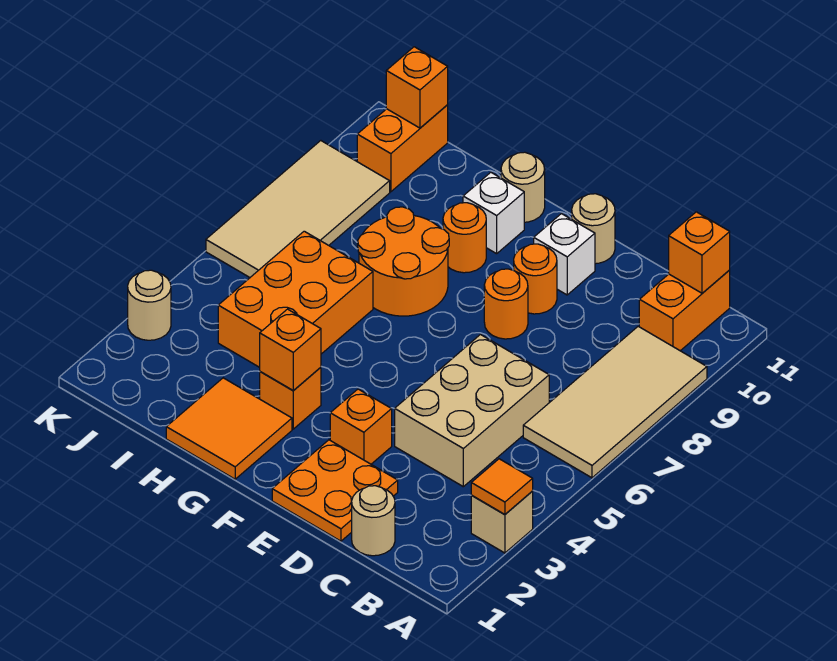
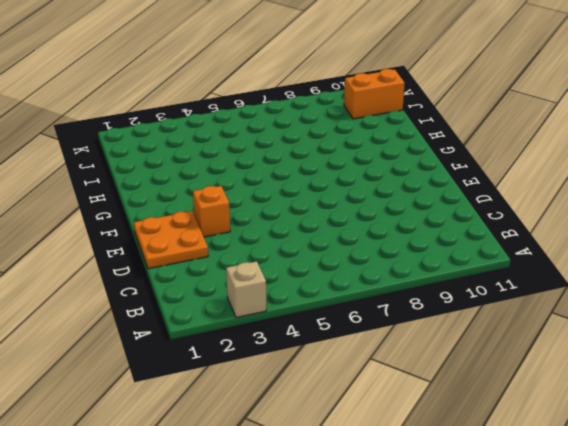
none -> tan 2x4 tile [523,326,707,478]
none -> orange 1x2 brick [639,270,730,351]
none -> tan 1x1 round brick [352,486,395,556]

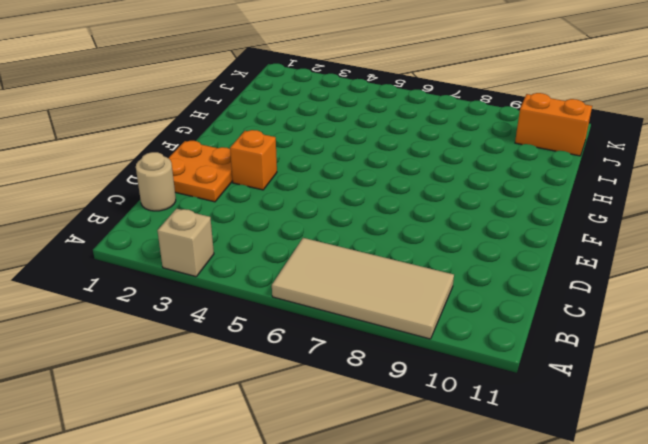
none -> orange 1x2 brick [639,270,730,351]
none -> tan 2x3 brick [395,335,549,487]
none -> orange 1x1 round brick [484,269,528,339]

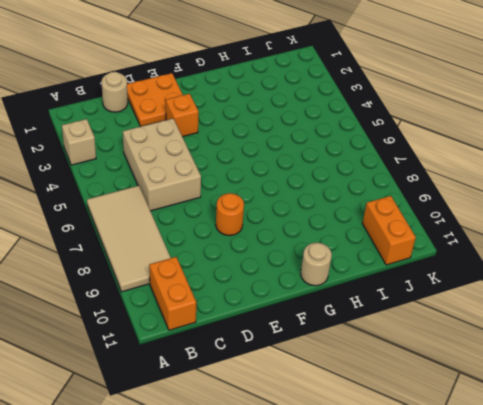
none -> orange 1x1 round brick [514,244,557,314]
none -> white 1x1 brick [534,214,595,295]
none -> tan 1x1 round brick [572,194,615,264]

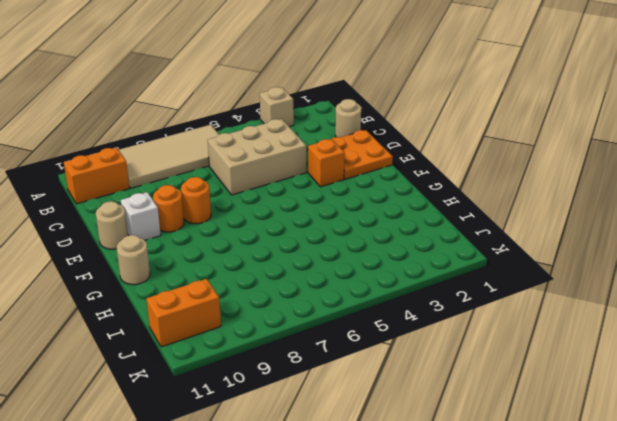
none -> orange 2x2 tile [166,378,292,479]
none -> orange 1x1 brick [260,367,321,429]
none -> orange 2x2 round brick [358,207,449,316]

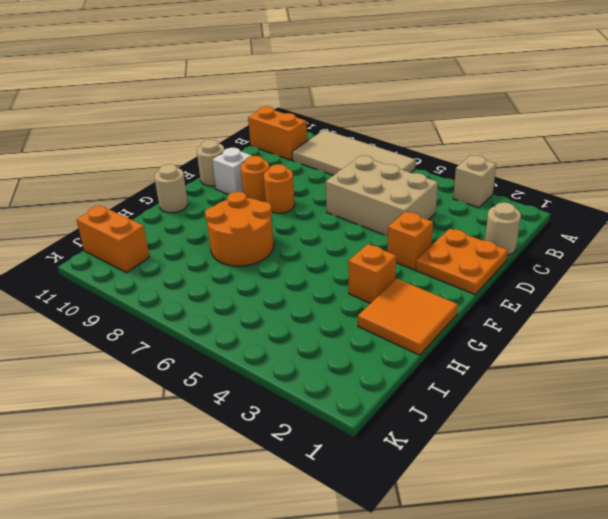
none -> orange 1x1 round brick [443,203,486,273]
none -> white 1x1 brick [463,172,524,254]
none -> orange 2x3 brick [218,231,373,367]

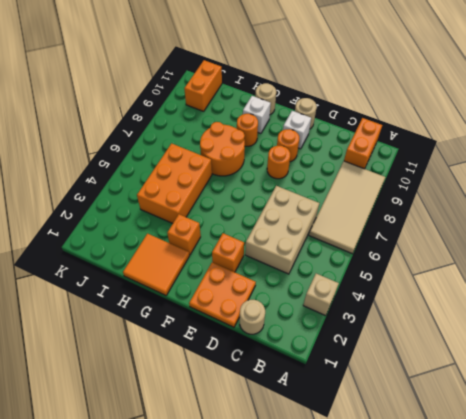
none -> tan 2x4 tile [206,141,390,277]
none -> tan 1x1 round brick [128,270,171,340]
none -> orange 1x1 tile [471,459,533,515]

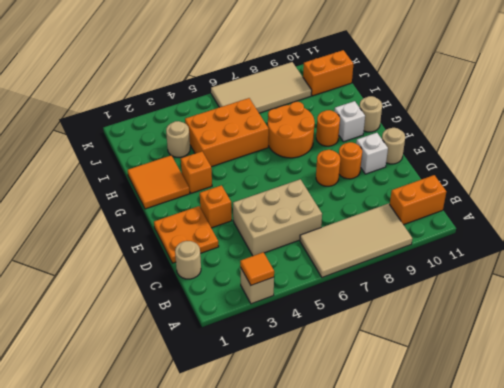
tan 1x1 round brick [166,121,190,157] -> tan 1x1 round brick moved to [128,270,171,340]
none -> orange 1x1 brick [669,212,730,293]
none -> orange 1x1 brick [260,309,321,391]
none -> orange 1x1 brick [386,47,448,128]

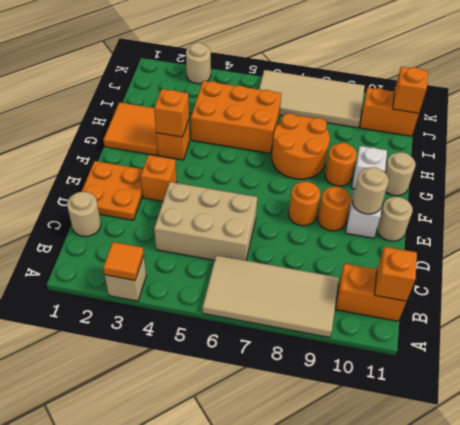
tan 1x1 round brick [352,167,389,214] -> none

